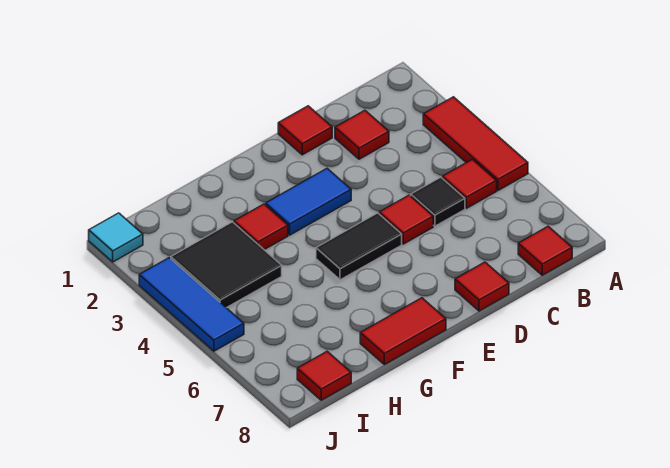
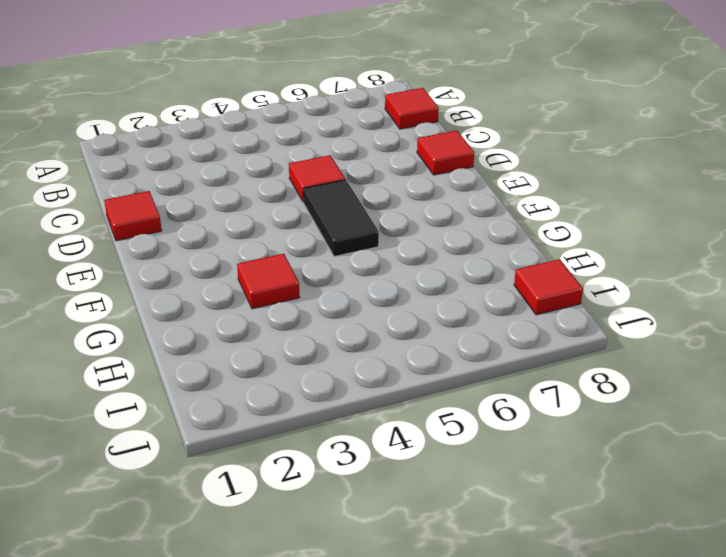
none -> red 1x3 tile [423,97,528,190]
none -> red 1x1 tile [442,159,497,208]
none -> red 1x1 tile [335,110,389,159]

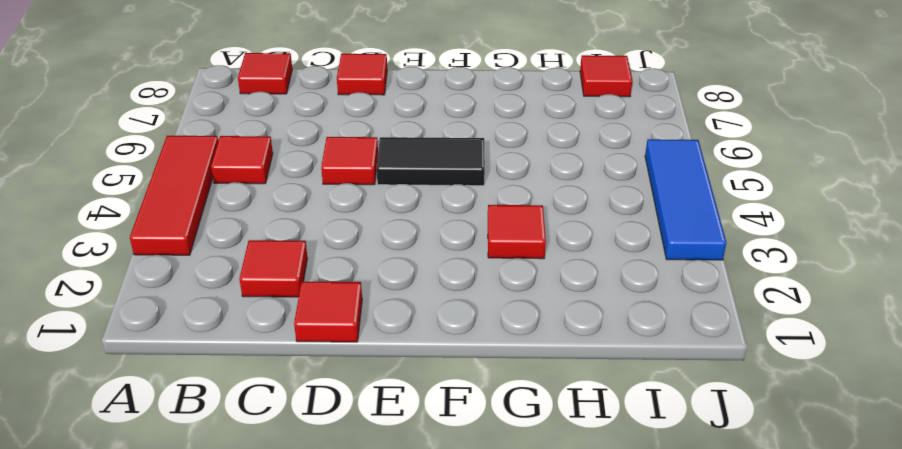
none -> black 1x1 tile [411,177,465,226]
none -> blue 1x2 tile [266,168,351,235]
none -> red 1x2 tile [360,298,446,365]

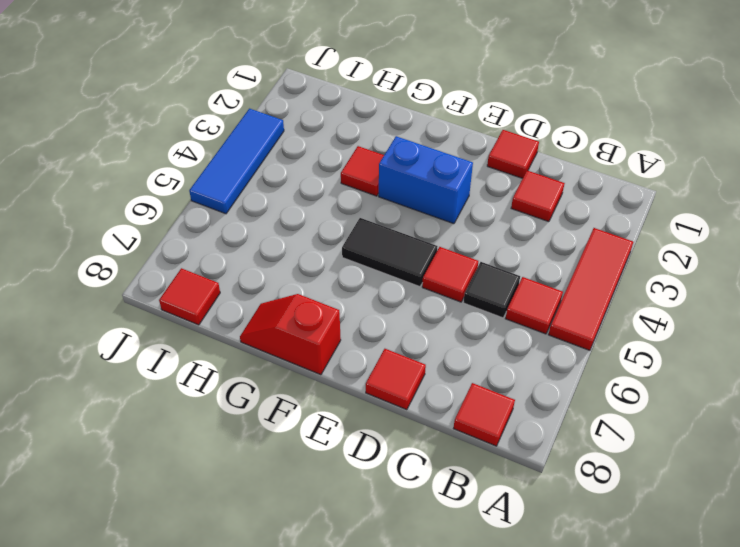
blue 1x2 brick [379,136,473,224] -> blue 1x2 tile [266,168,351,235]
red 1x2 slope [240,294,341,375] -> red 1x2 tile [360,298,446,365]
none -> black 2x2 tile [171,222,282,308]
none -> cyan 1x1 tile [89,213,143,262]

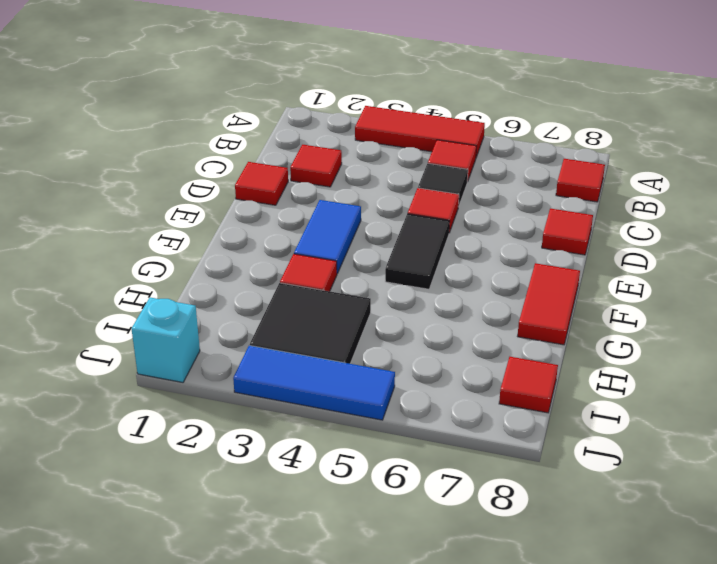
cyan 1x1 brick [132,298,200,382] -> cyan 1x1 tile [89,213,143,262]

